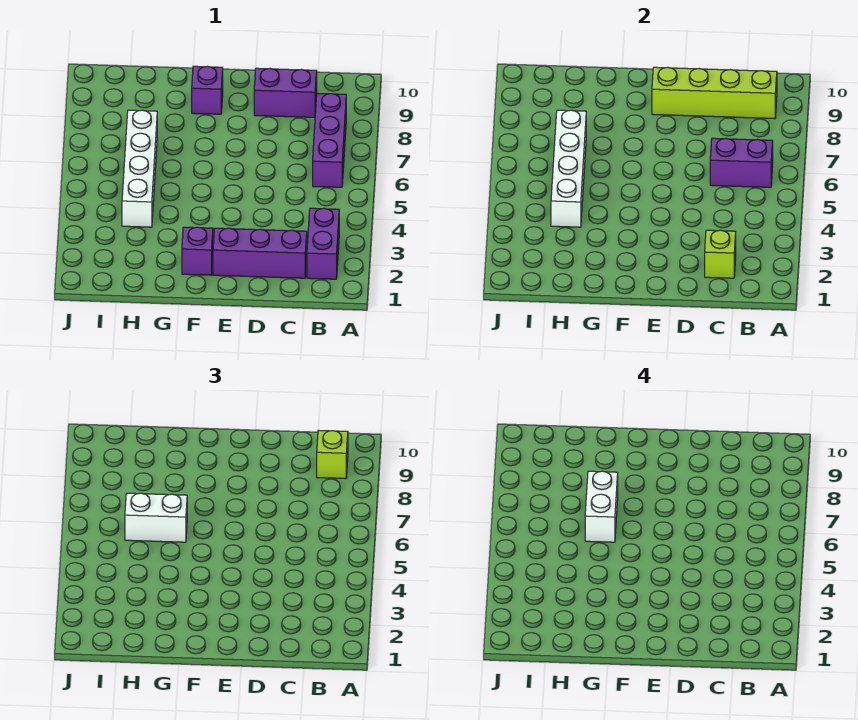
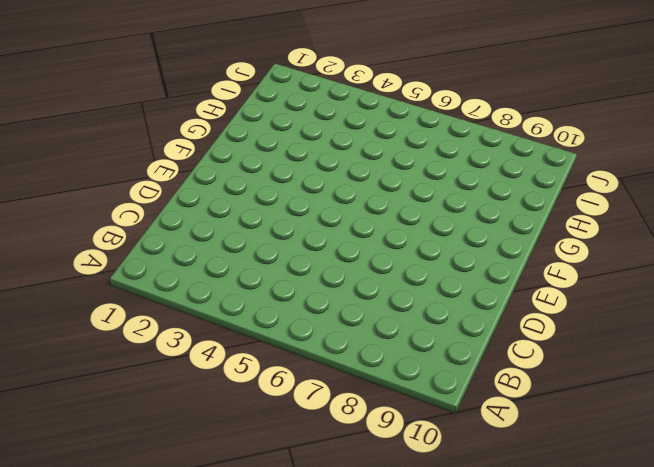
none -> purple 1x2 brick [307,208,339,279]
none -> purple 1x3 brick [313,93,346,187]
none -> purple 1x3 brick [213,228,307,278]

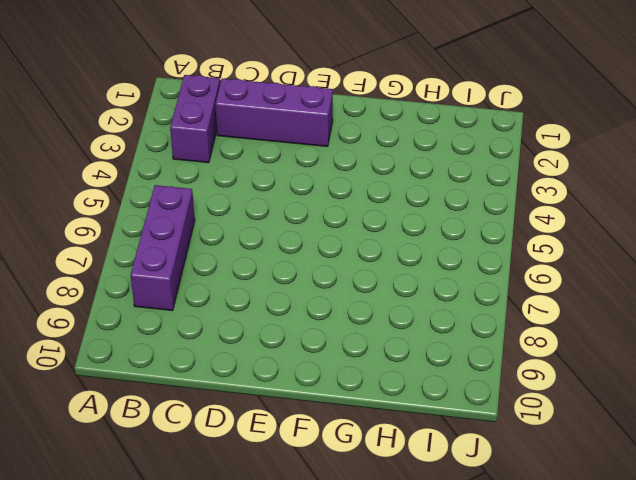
none -> purple 1x2 brick [254,68,317,117]
none -> purple 1x1 brick [182,227,213,275]
none -> purple 1x1 brick [192,66,223,114]

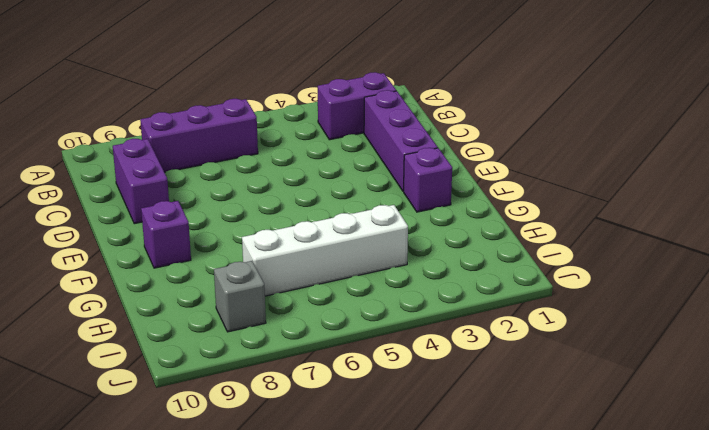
grey 1x1 brick [214,261,266,332] -> none
none -> purple 1x2 brick [710,138,773,187]
none -> lime 1x4 brick [652,67,777,119]
none -> lime 1x1 brick [705,230,736,278]

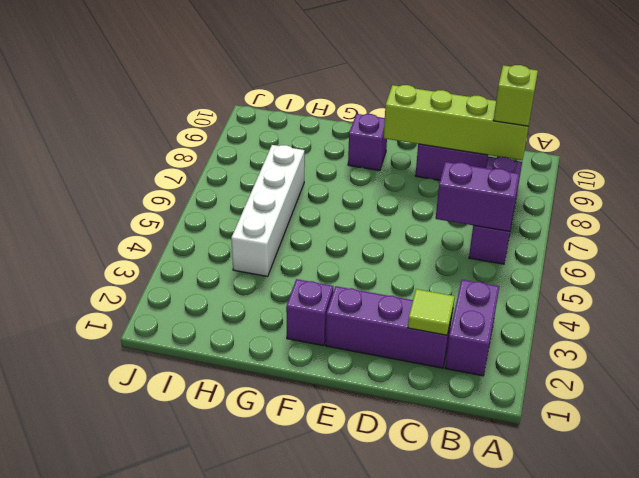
lime 1x1 tile [408,289,455,335] -> lime 1x1 brick [705,230,736,278]
none -> white 1x4 brick [551,110,586,227]
none -> white 1x2 brick [125,493,187,542]
none -> white 1x2 brick [585,471,618,542]

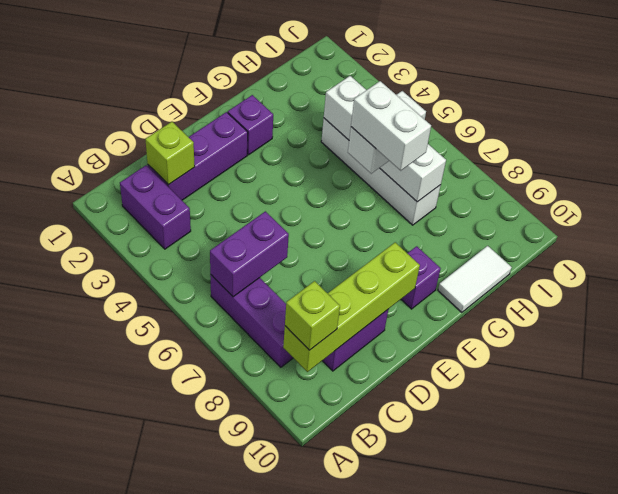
white 1x2 tile [438,246,512,312] -> none

